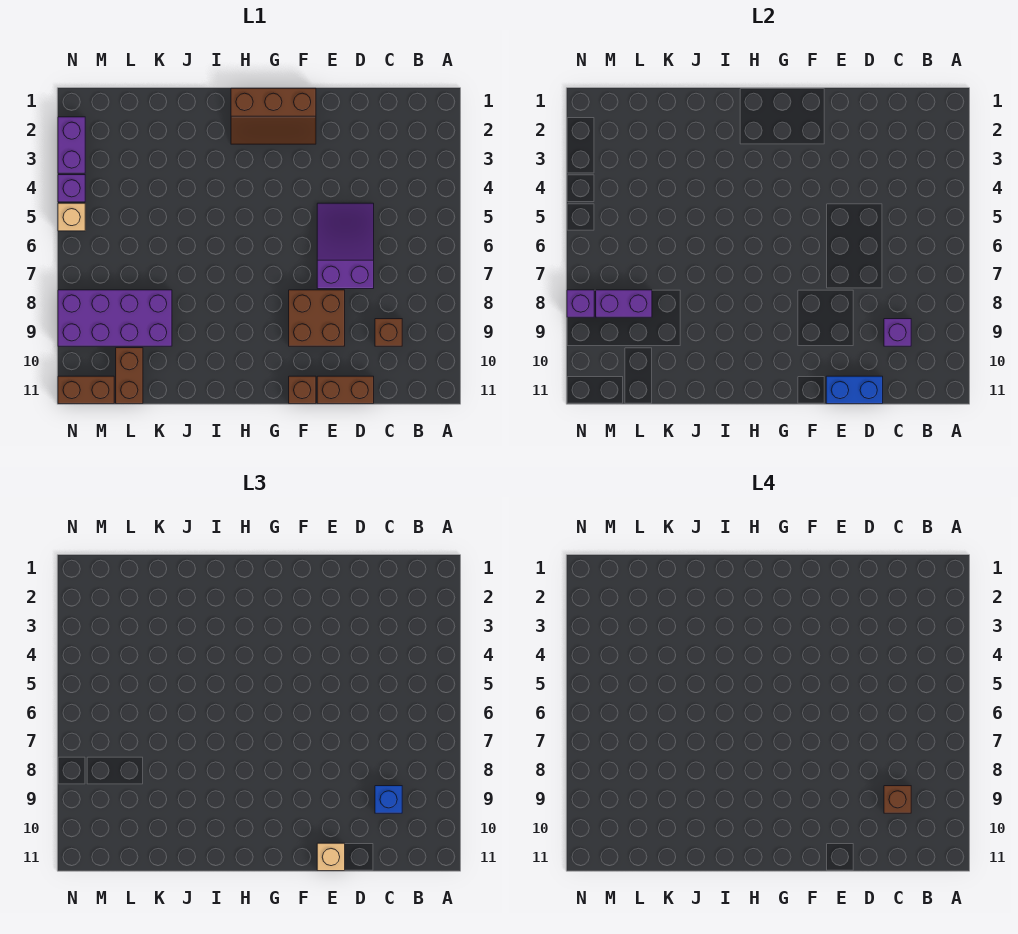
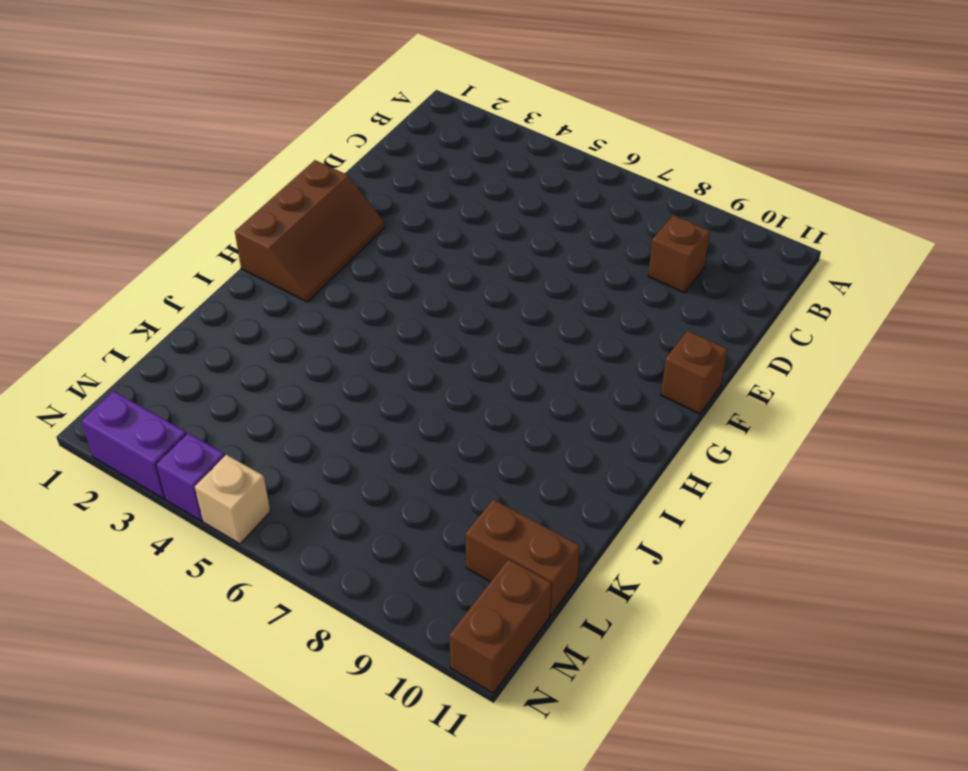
none -> purple 2x3 slope [317,203,374,289]
none -> brown 1x2 brick [317,376,374,404]
none -> brown 2x2 brick [289,290,345,346]

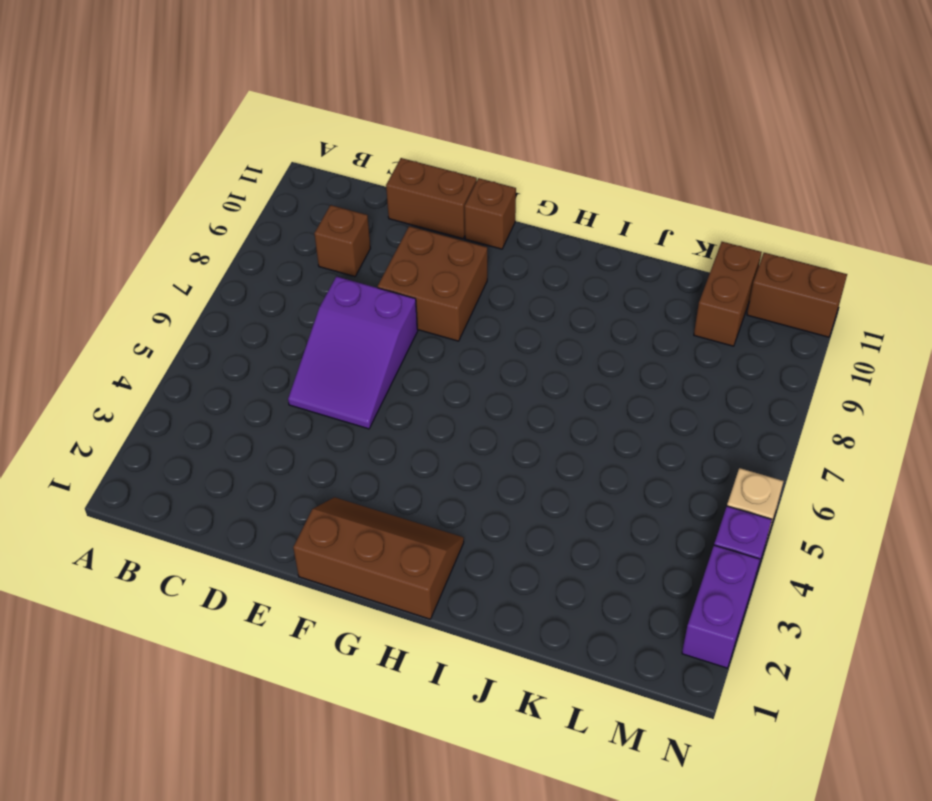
none -> purple 2x4 brick [58,290,172,346]
none -> purple 1x1 brick [884,319,911,346]
none -> blue 1x2 brick [826,376,883,404]

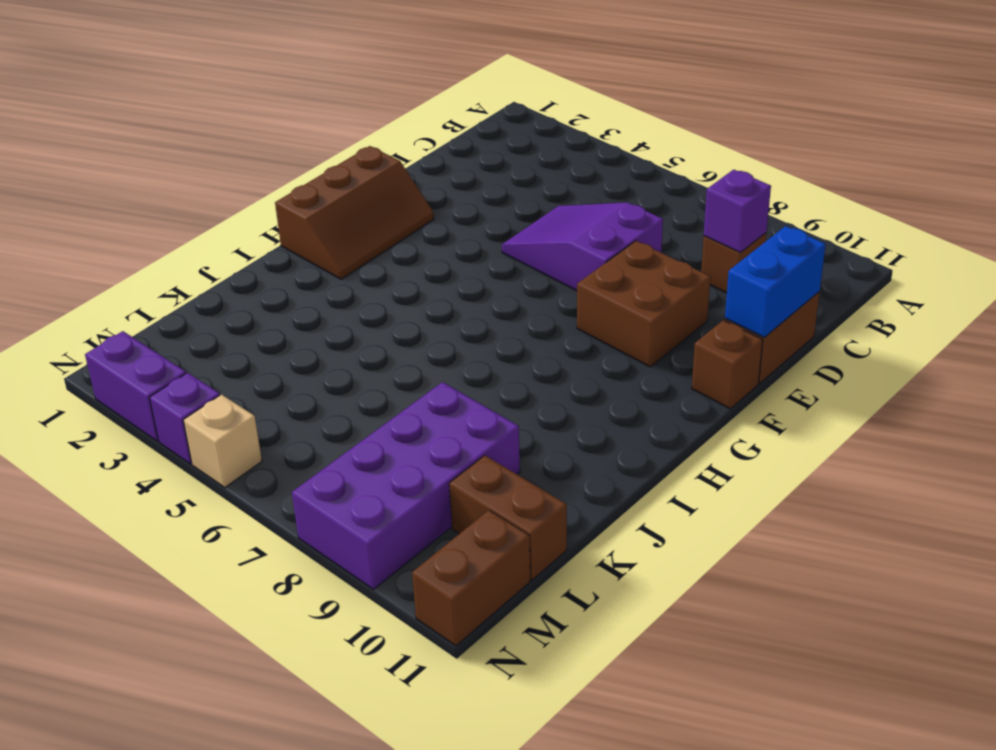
none -> purple 1x2 brick [596,290,652,317]
none -> purple 1x1 brick [567,290,594,317]
none -> blue 1x1 brick [375,786,402,813]

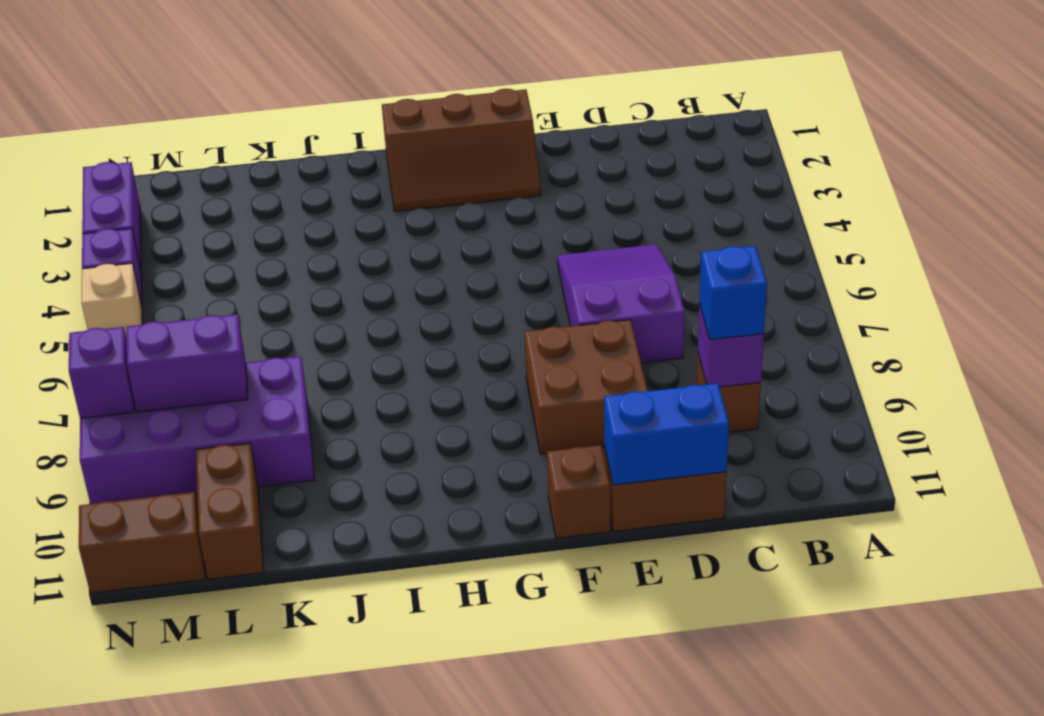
none -> tan 1x1 brick [317,843,345,871]
none -> brown 1x1 brick [884,786,911,813]

